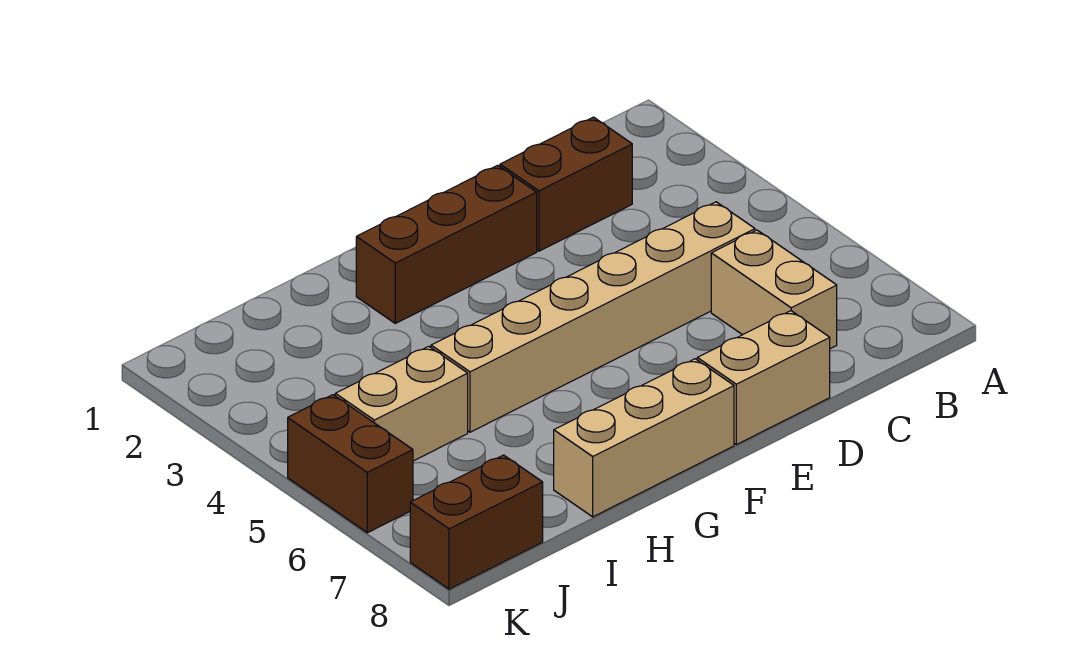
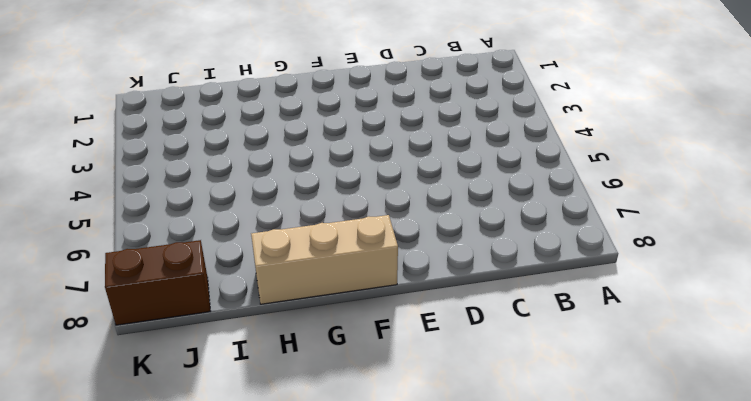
none -> brown 1x2 brick [500,117,632,251]
none -> tan 1x6 brick [431,202,755,432]

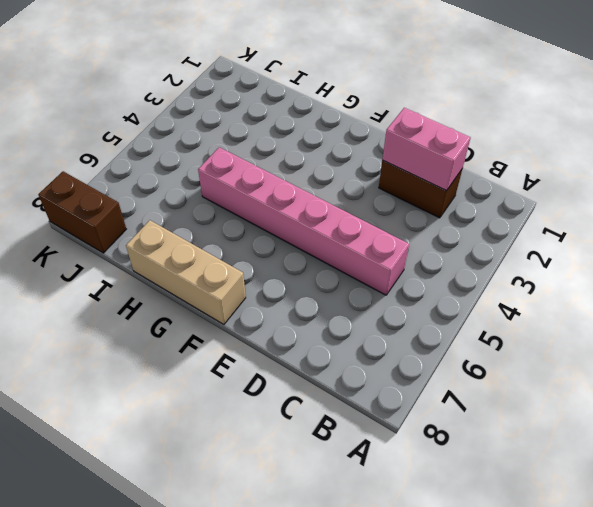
pink 1x2 brick [382,108,471,191] -> none
pink 1x6 brick [198,147,409,295] -> tan 1x6 brick [431,202,755,432]
none -> tan 1x2 brick [711,230,837,349]
none -> tan 1x2 brick [697,311,830,445]

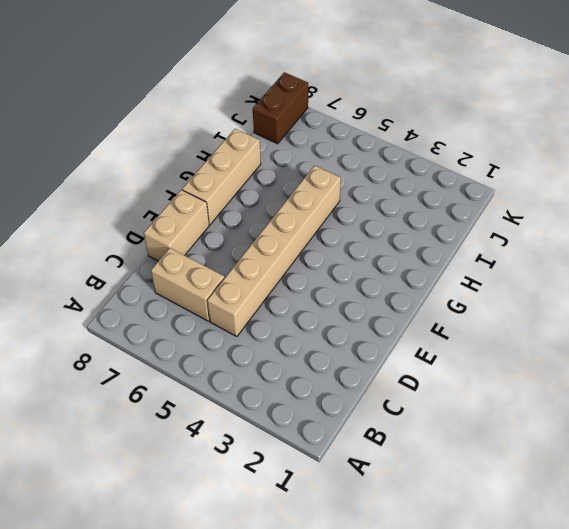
none -> brown 1x2 brick [500,117,632,251]
none -> brown 1x3 brick [356,165,537,323]

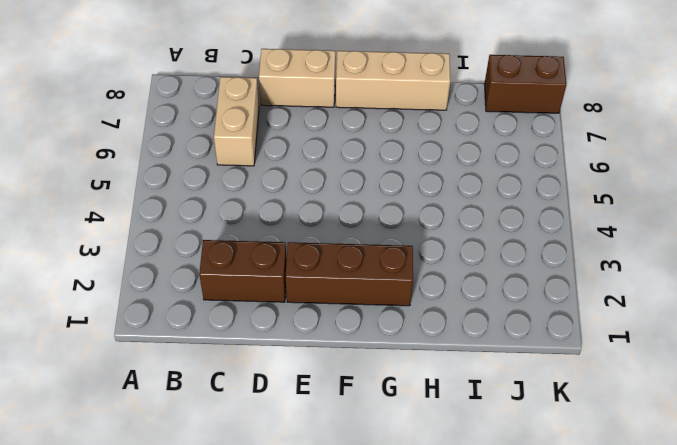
none -> tan 1x6 brick [431,202,755,432]
none -> tan 1x2 brick [335,346,468,461]

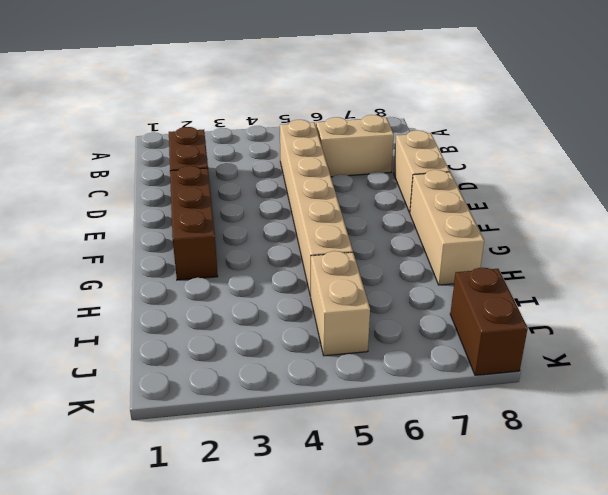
none -> brown 1x2 brick [288,395,413,533]

